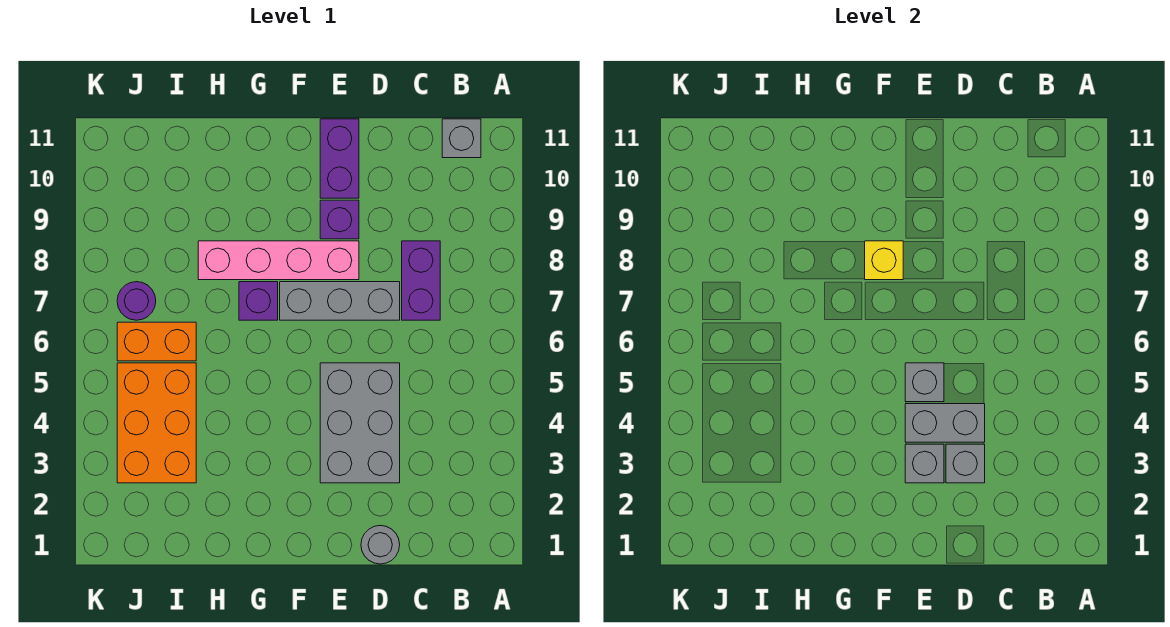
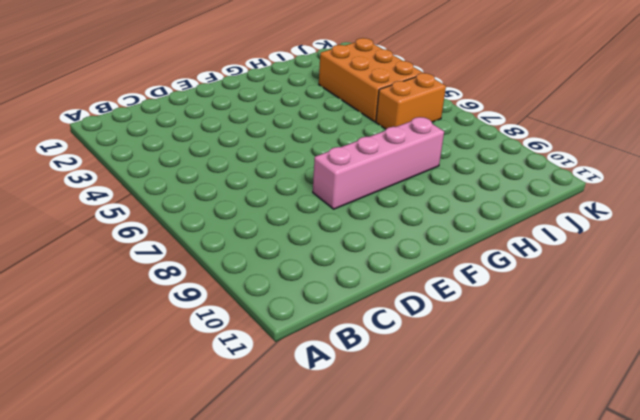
none -> grey 1x1 brick [442,119,481,158]
none -> purple 1x2 brick [402,241,440,320]
none -> grey 1x1 round brick [361,525,400,564]

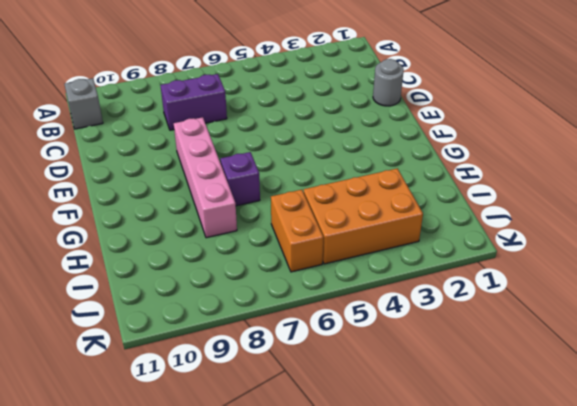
none -> grey 2x3 brick [320,363,400,483]
none -> grey 1x3 brick [280,282,400,320]
none -> purple 1x1 brick [320,200,359,239]

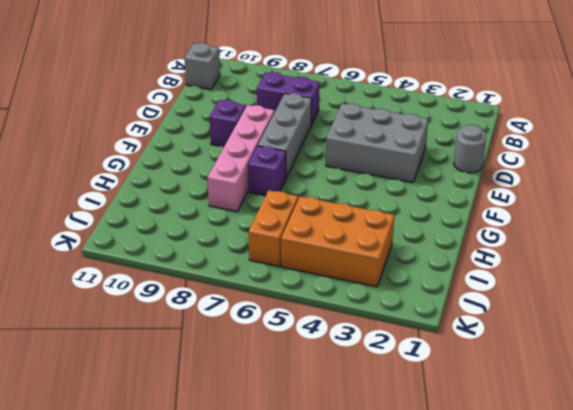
none -> purple 1x2 brick [320,119,359,198]
none -> purple 1x1 round brick [117,282,156,320]
none -> grey 1x1 brick [946,444,985,483]

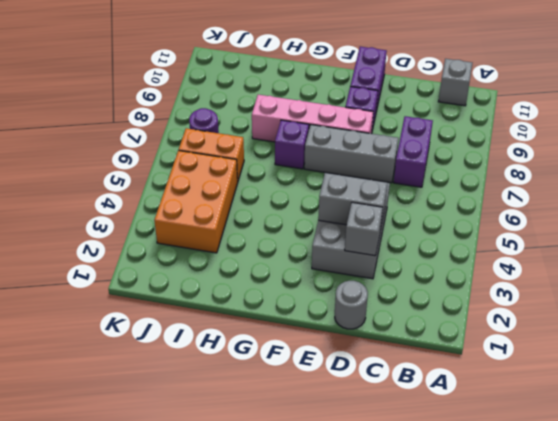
none -> grey 1x1 brick [905,444,944,483]
none -> grey 1x1 brick [905,363,944,402]
none -> yellow 1x1 brick [865,241,903,280]

